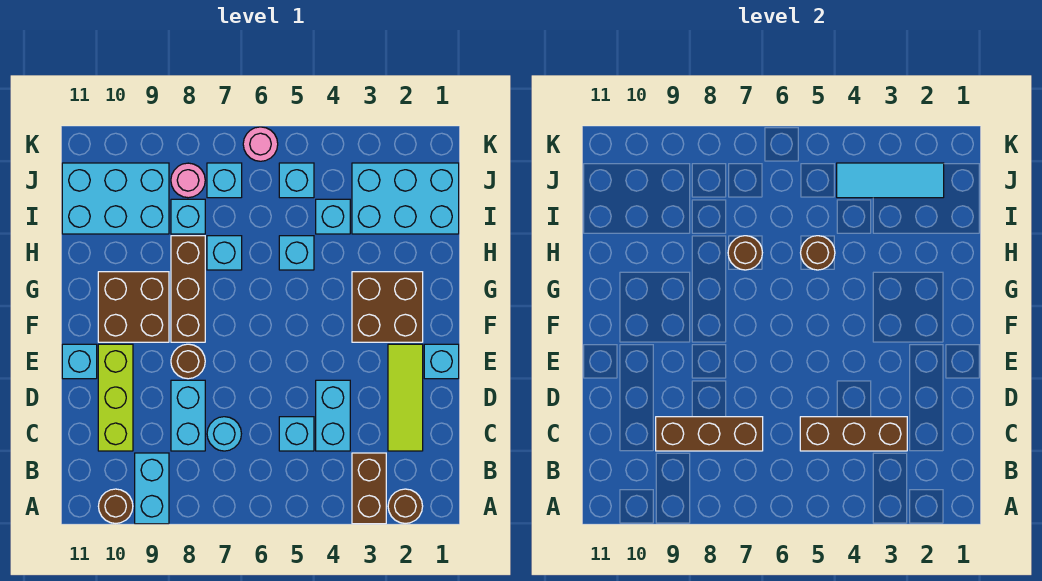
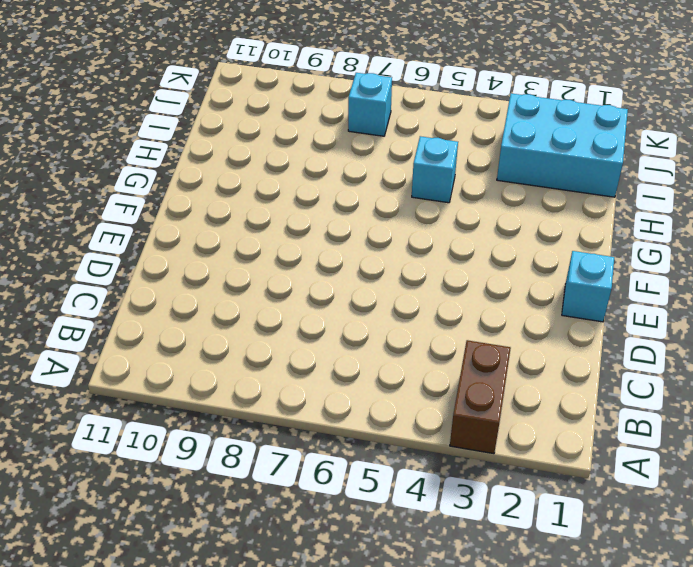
none -> brown 1x1 round brick [388,489,423,524]
none -> cyan 1x2 brick [135,453,169,524]
none -> brown 1x1 round brick [98,489,133,524]
none -> lime 1x3 tile [388,344,423,451]

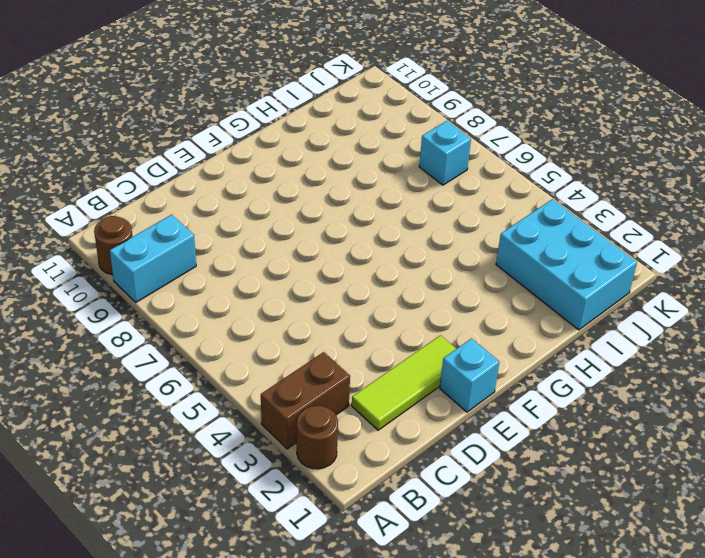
none -> cyan 1x2 brick [316,380,350,451]
none -> cyan 1x1 brick [279,417,314,451]
none -> cyan 1x1 round brick [207,417,241,451]
none -> cyan 1x2 brick [171,380,205,451]

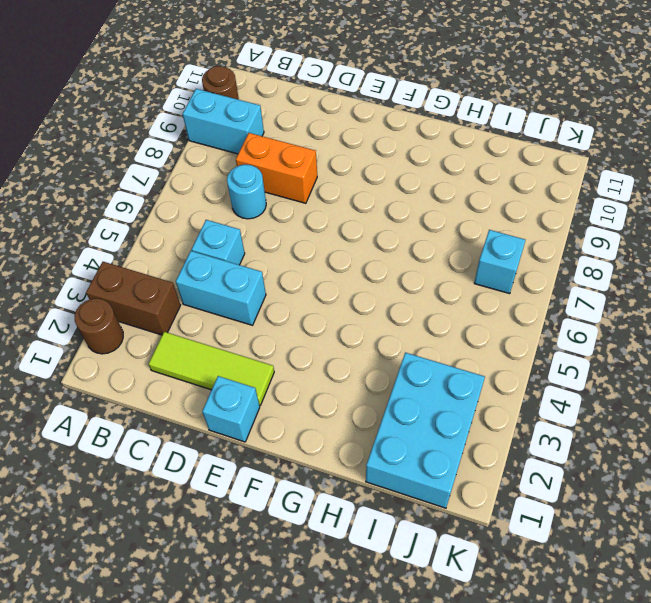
orange 1x2 brick [236,133,317,203] -> cyan 1x2 brick [171,380,205,451]
none -> lime 1x3 brick [98,344,133,451]
none -> brown 1x1 round brick [171,344,205,379]
none -> cyan 1x1 brick [62,344,97,379]
none -> brown 2x2 brick [352,272,423,342]

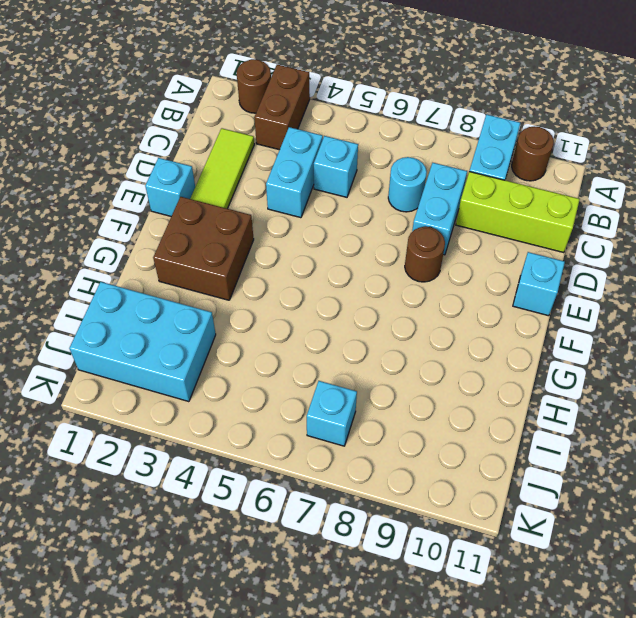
lime 1x3 brick [456,172,580,253] -> lime 1x3 brick turned to [98,344,133,451]
none -> brown 1x3 brick [171,236,205,342]
none -> brown 2x2 brick [98,272,169,342]
none -> cyan 1x1 brick [279,236,314,270]
none -> cyan 1x1 brick [207,236,242,270]

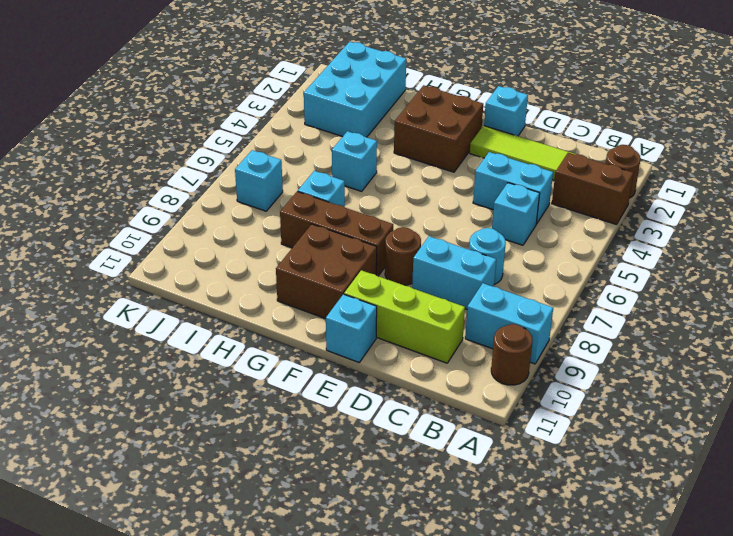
none -> cyan 1x1 brick [316,199,350,234]
none -> cyan 1x1 brick [171,199,205,234]
none -> cyan 2x3 brick [62,163,169,234]
none -> cyan 1x1 brick [279,163,314,198]

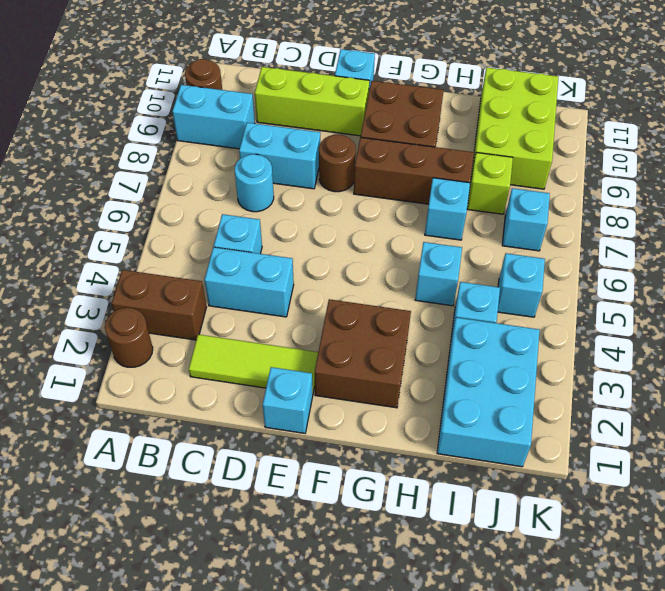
lime 1x1 brick [467,153,513,214] -> cyan 1x1 brick [171,199,205,234]
lime 2x3 brick [471,67,558,189] -> cyan 2x3 brick [62,163,169,234]
none -> pink 1x1 round brick [171,163,205,198]
none -> pink 1x1 round brick [243,127,278,161]
none -> brown 1x3 brick [800,417,907,451]
none -> brown 1x3 brick [656,417,763,451]

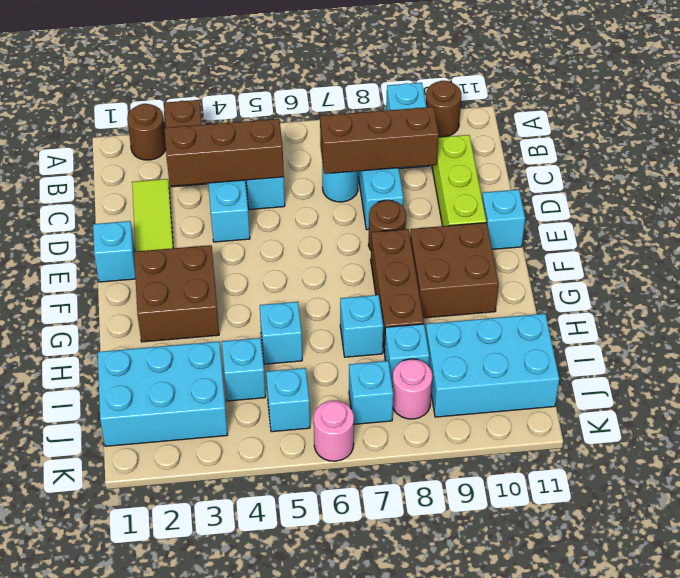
none -> brown 1x1 round brick [801,236,835,270]
none -> brown 1x1 round brick [728,236,762,270]
none -> cyan 1x3 tile [837,163,944,198]

